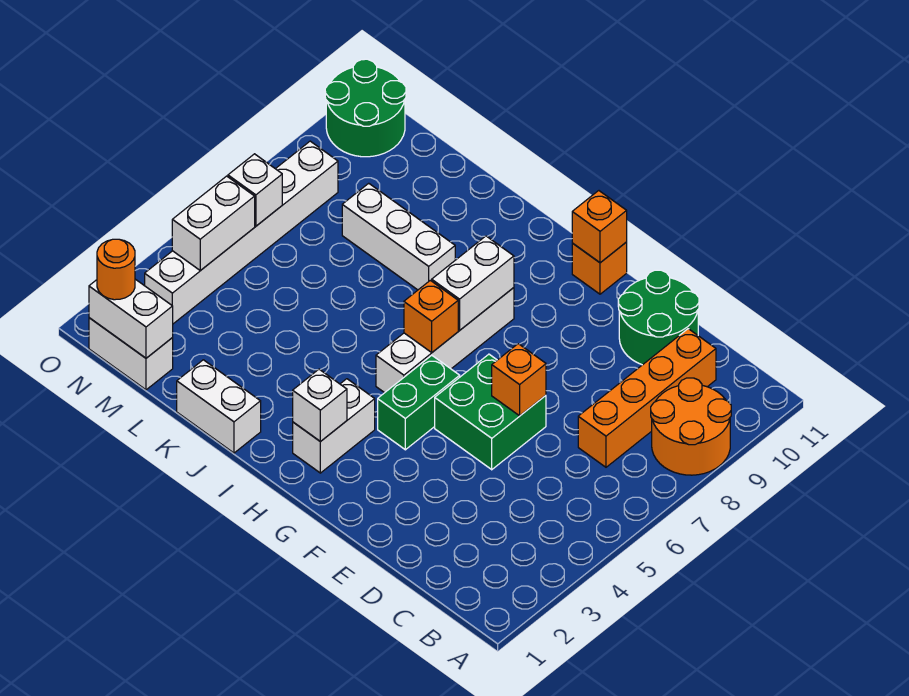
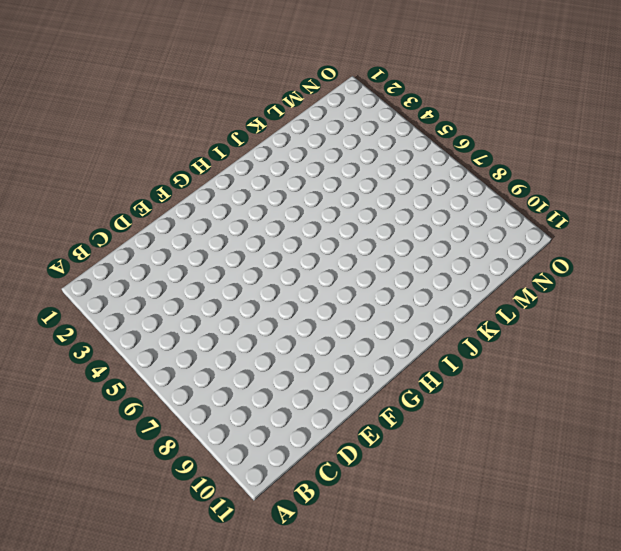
none -> orange 2x2 round brick [651,378,731,475]
none -> orange 1x4 brick [578,329,716,467]
none -> green 2x2 round brick [618,270,699,365]

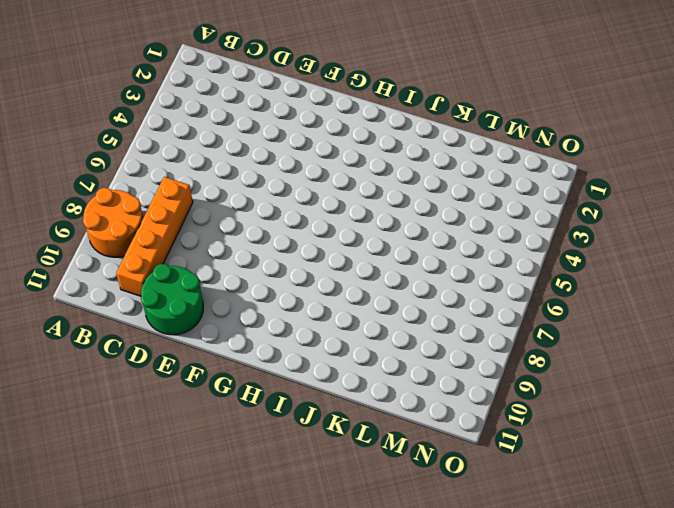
none -> green 2x2 brick [435,354,546,470]
none -> green 1x2 brick [378,355,460,450]
none -> orange 1x1 brick [572,242,627,294]

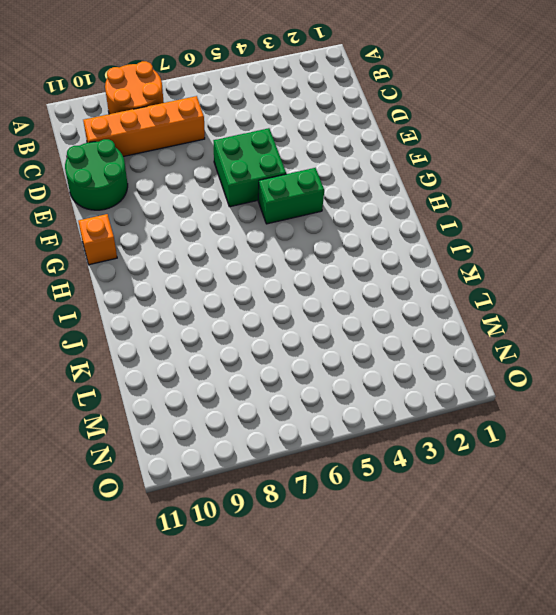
none -> white 1x2 brick [293,379,375,473]
none -> white 1x4 brick [376,288,514,393]
none -> white 1x2 brick [177,360,261,453]

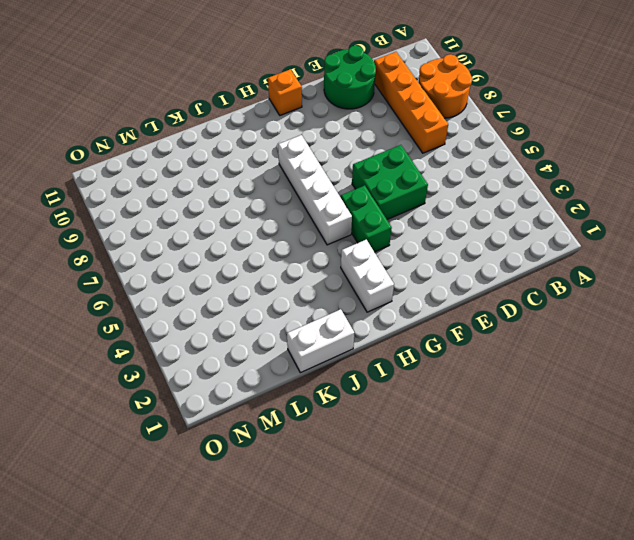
none -> white 1x3 brick [342,183,455,290]
none -> white 1x2 brick [89,318,173,390]
none -> white 1x6 brick [145,141,338,324]

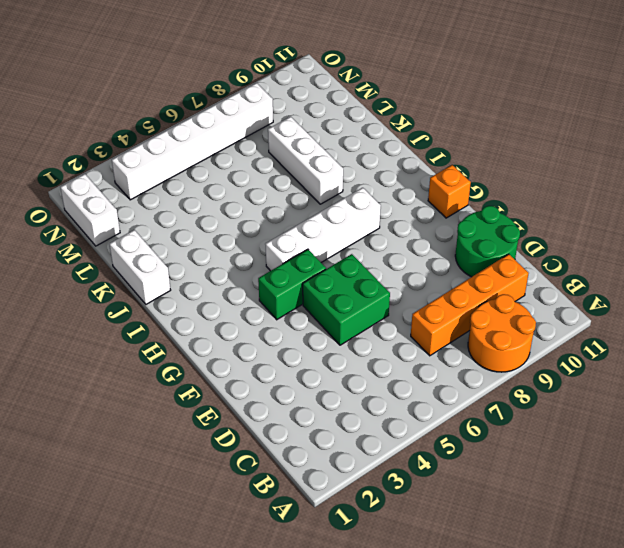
none -> white 1x2 brick [293,379,375,473]
none -> green 2x2 round brick [325,59,406,157]
none -> orange 1x1 brick [492,344,546,416]

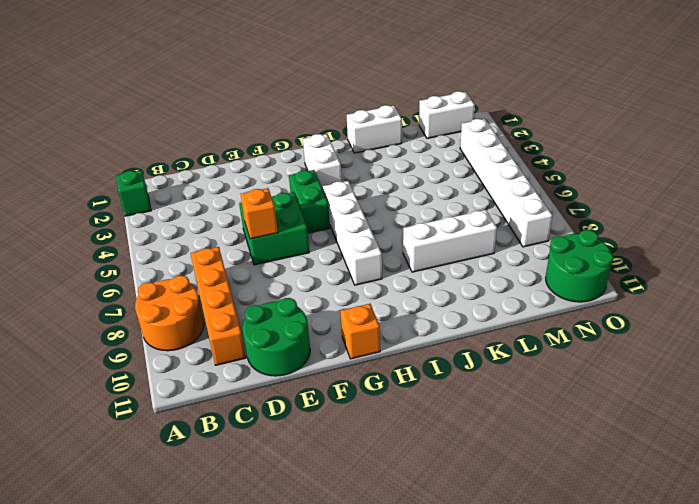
green 1x1 brick [116,170,151,216] -> none
none -> orange 1x1 brick [572,191,627,263]
none -> white 1x1 brick [293,369,347,442]
none -> orange 1x1 brick [404,280,458,352]

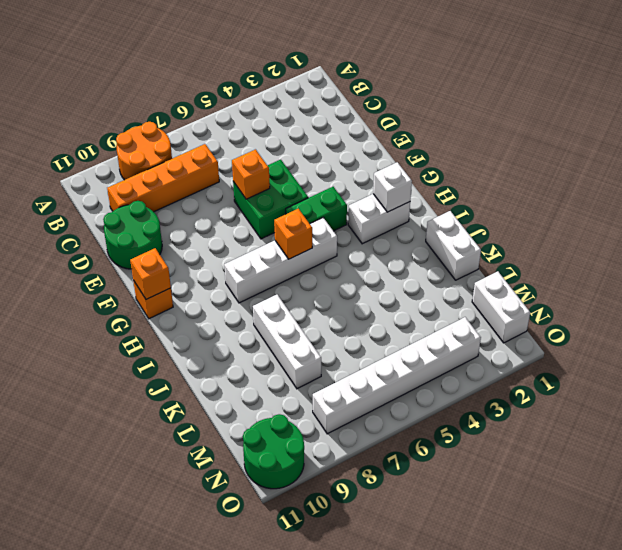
none -> white 1x2 brick [432,236,514,330]
none -> white 1x2 brick [89,279,173,358]
none -> white 1x2 brick [172,176,255,271]

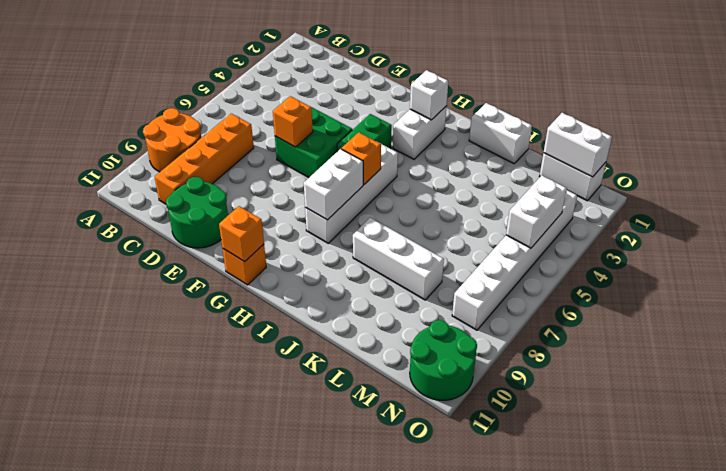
none -> white 1x1 brick [228,154,282,226]
none -> orange 1x1 round brick [97,239,135,300]

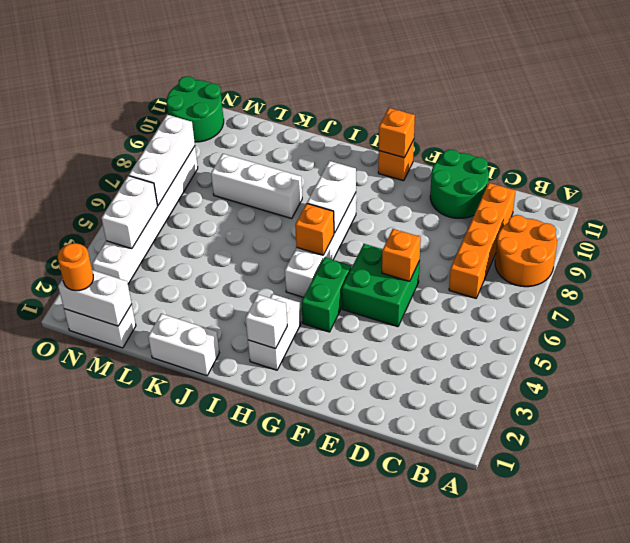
white 1x3 brick [129,115,195,205] -> white 1x1 brick [228,154,282,226]

